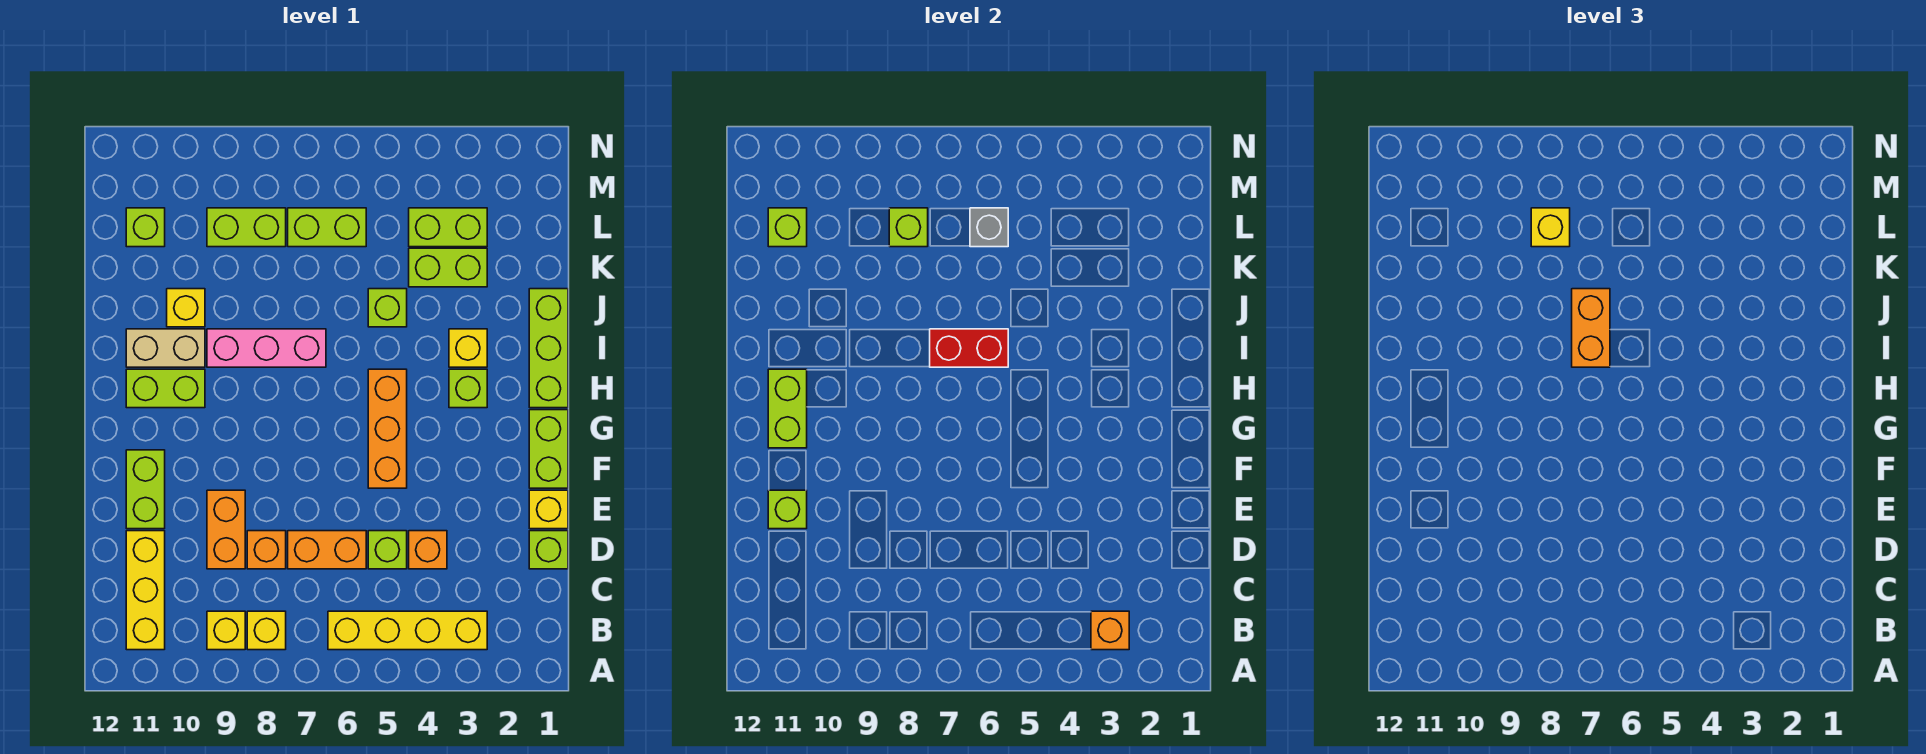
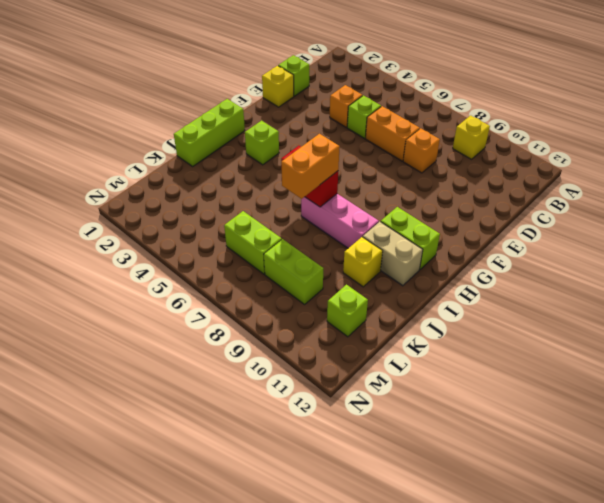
none -> yellow 1x4 brick [328,611,487,650]
none -> yellow 1x1 brick [247,611,286,650]
none -> yellow 1x3 brick [126,531,165,650]
none -> orange 1x2 brick [207,490,245,569]

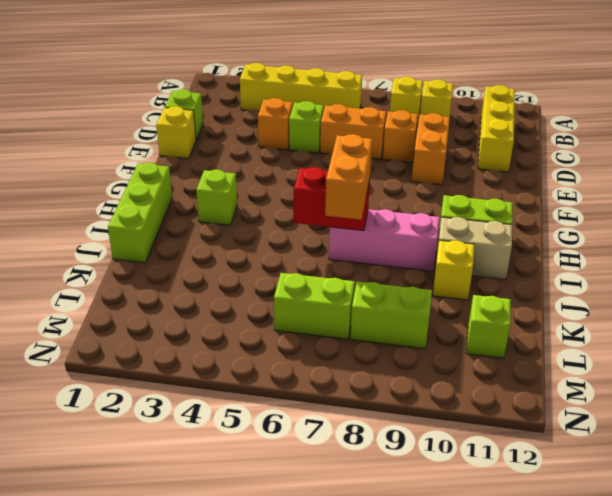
none -> lime 1x2 brick [126,450,165,529]
none -> lime 1x2 brick [529,410,568,488]
none -> orange 1x3 brick [368,369,407,488]
none -> yellow 1x1 brick [449,329,487,367]

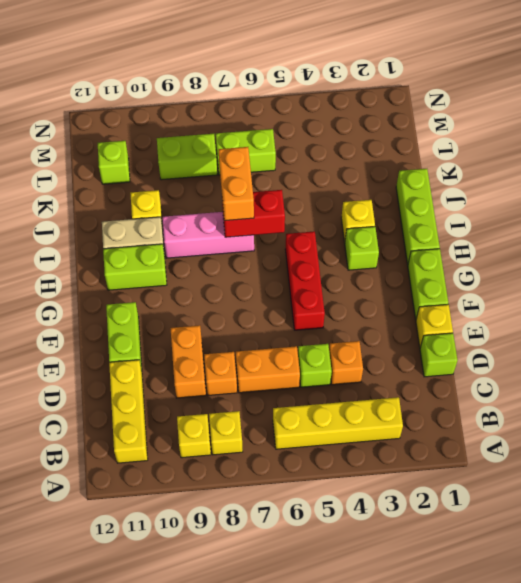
red 1x3 brick [285,231,325,330] -> orange 1x3 brick [368,369,407,488]
none -> lime 1x1 brick [368,289,407,327]
none -> lime 1x2 brick [409,248,487,287]
none -> lime 1x2 brick [409,208,487,247]
none -> orange 1x1 brick [1091,611,1129,650]

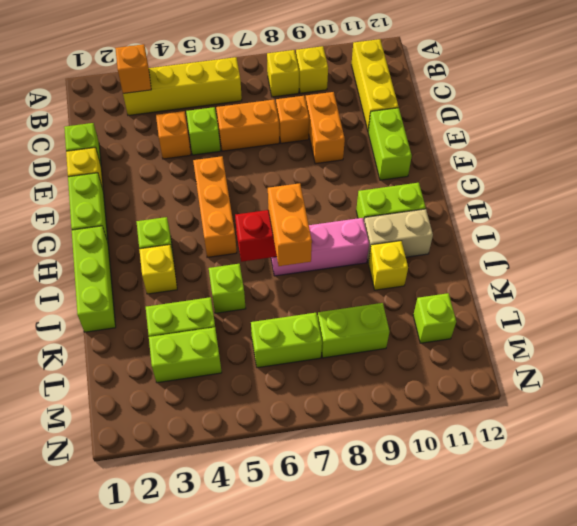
none -> lime 1x1 brick [768,490,807,529]
none -> lime 1x2 brick [768,369,807,448]
none -> grey 1x1 brick [970,208,1008,247]
none -> lime 1x1 brick [889,208,928,247]

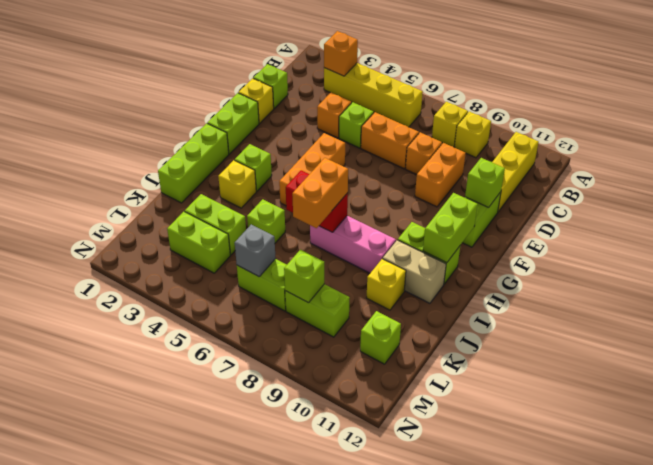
none -> lime 1x1 brick [768,208,807,247]
none -> yellow 1x1 brick [1531,208,1570,247]

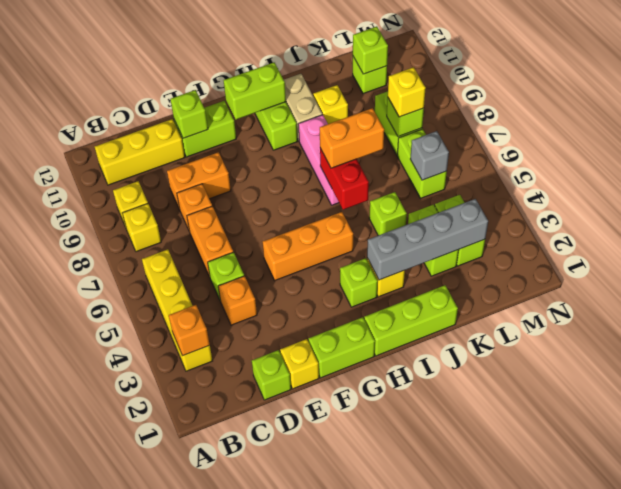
grey 1x4 brick [367,199,488,280] -> none

